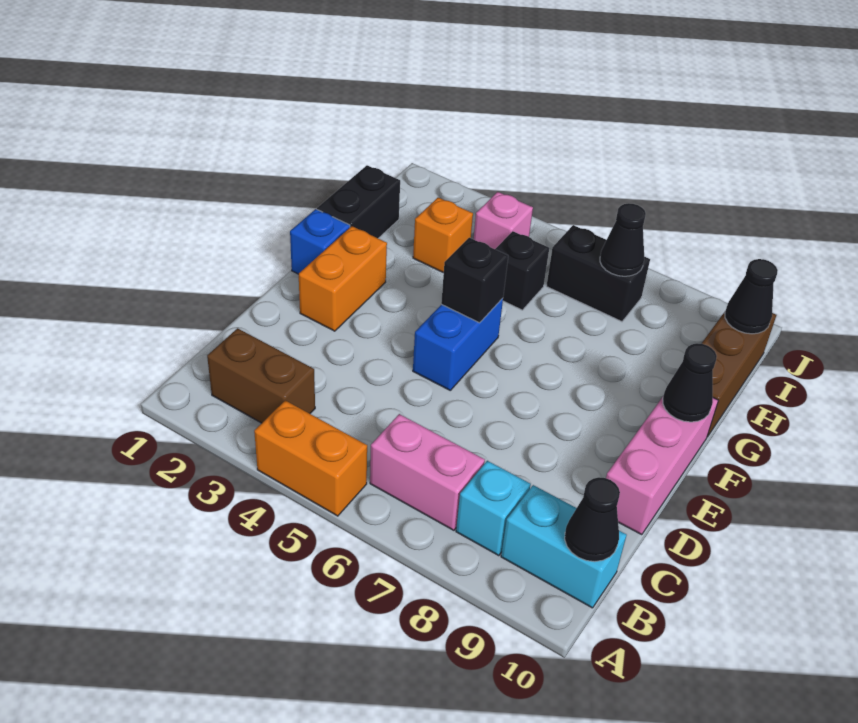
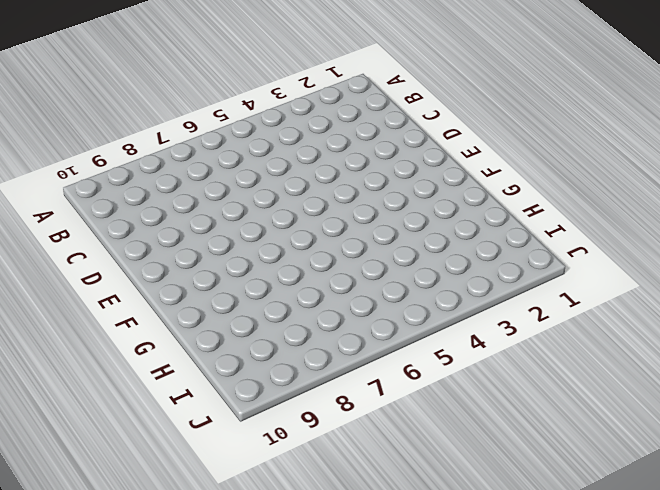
none -> orange 1x2 brick [254,400,367,516]
none -> brown 1x2 brick [207,328,315,423]
none -> pink 1x2 brick [370,414,485,530]

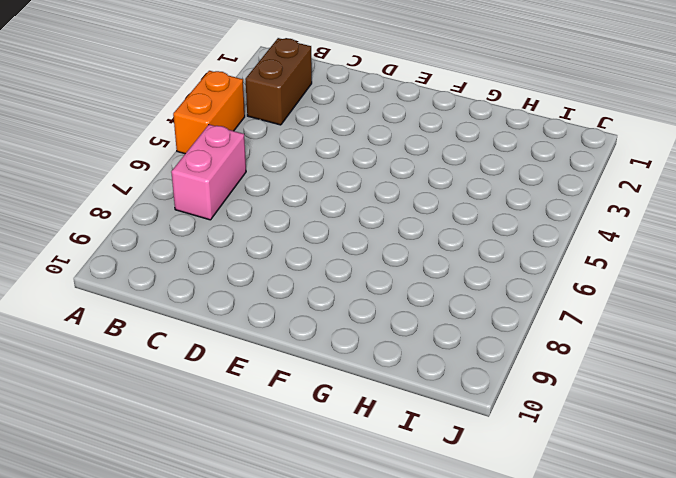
none -> cyan 1x1 brick [456,461,531,556]
none -> cyan 1x2 brick [501,485,627,608]
none -> pink 1x3 brick [606,397,718,535]

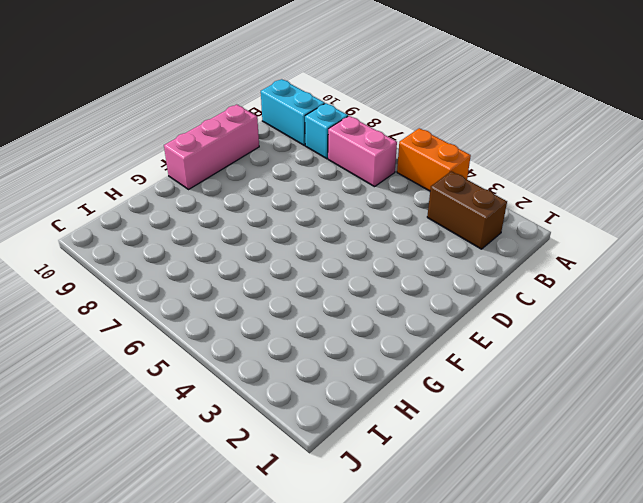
none -> orange 1x2 brick [299,226,387,331]
none -> blue 1x2 brick [413,298,503,390]
none -> blue 1x1 brick [290,209,350,274]

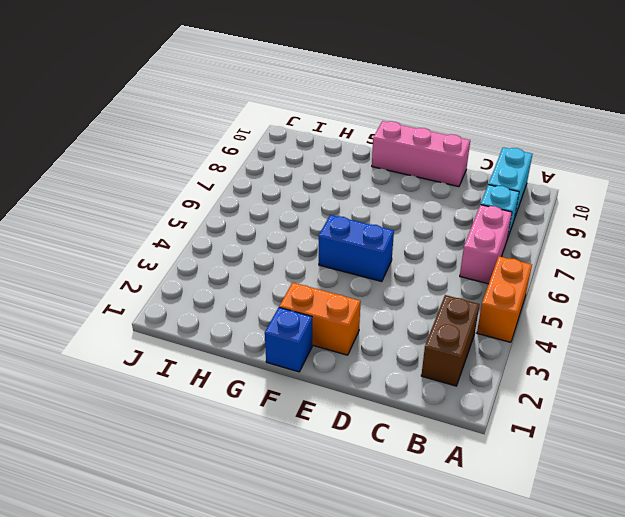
none -> black 1x2 brick [317,165,400,238]
none -> brown 1x3 brick [702,312,776,437]
none -> orange 1x1 brick [413,198,473,273]

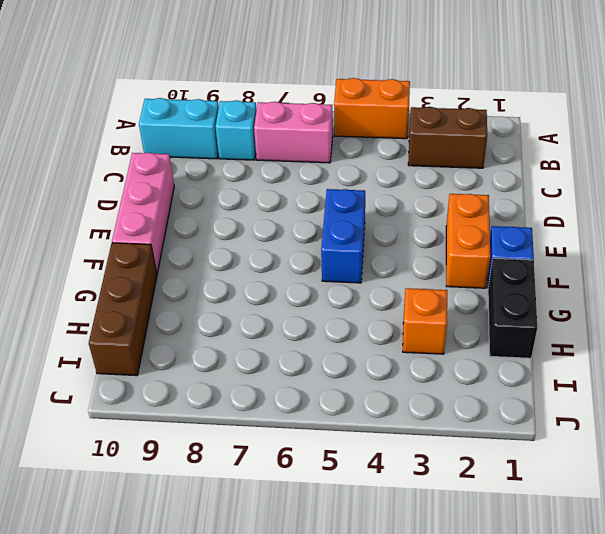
none -> black 1x1 brick [495,231,549,310]
none -> pink 1x1 brick [474,192,533,249]
none -> black 1x2 brick [546,225,650,322]

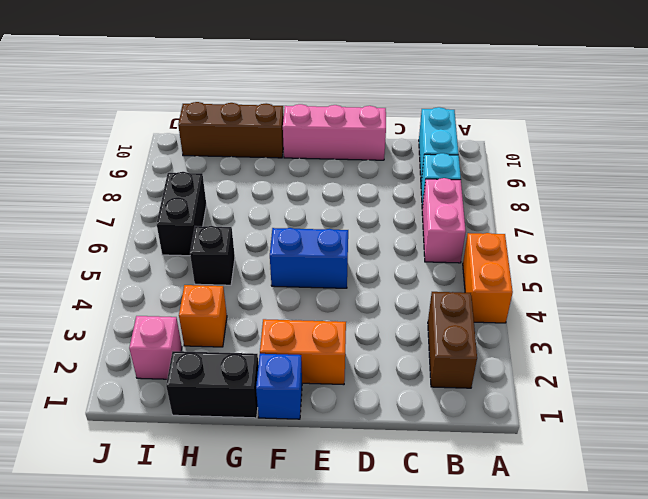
pink 1x1 brick [129,316,182,379] -> pink 1x1 brick moved to [474,192,533,249]
none -> black 1x1 cone [565,477,620,562]
none -> black 1x1 brick [441,238,508,323]
none -> black 1x1 cone [663,343,717,422]

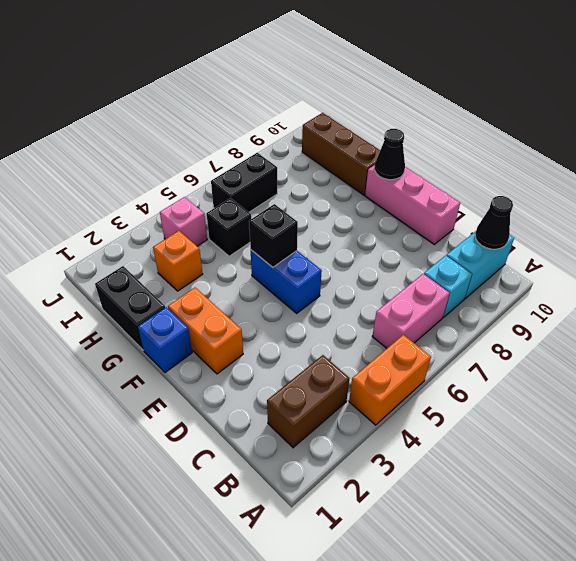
none -> black 1x1 cone [600,203,646,276]
none -> black 1x1 cone [725,259,778,334]

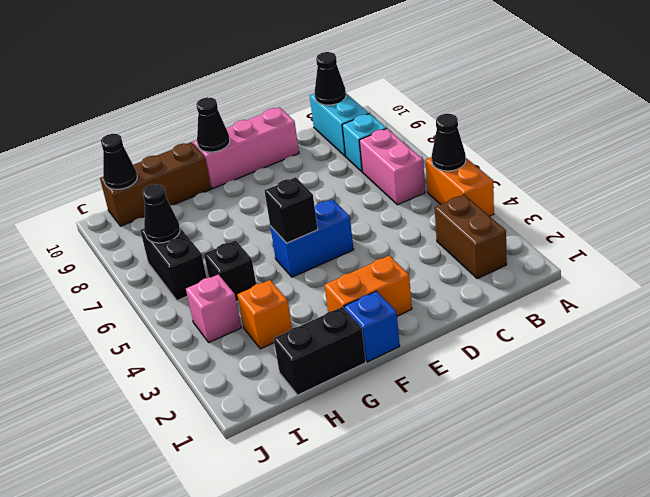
black 1x1 cone [432,114,466,171] -> none

